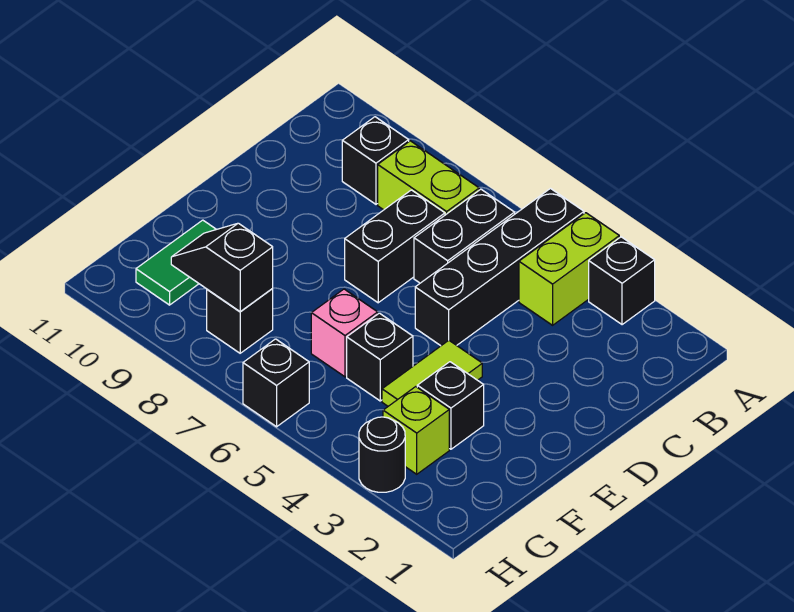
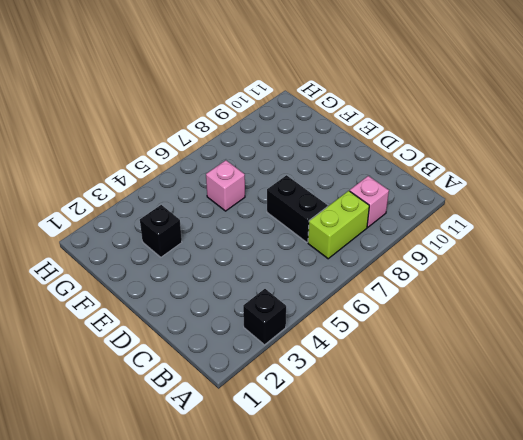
pink 1x1 brick [350,176,389,227] -> black 1x1 brick [342,117,409,204]
none -> lime 1x2 brick [519,213,619,325]
none -> black 1x4 brick [415,189,584,346]
none -> black 1x2 brick [414,189,515,283]

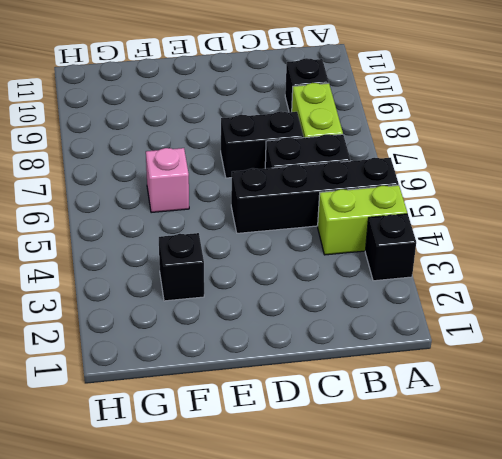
none -> lime 1x2 tile [382,340,482,406]
none -> black 1x1 brick [347,313,413,401]
none -> green 1x2 tile [136,220,216,305]

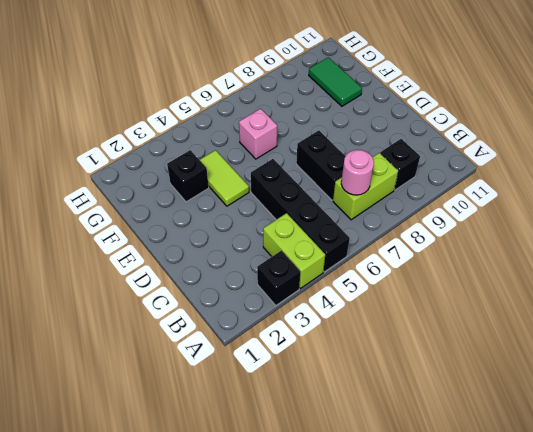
pink 1x1 round brick [341,150,374,195] -> none
none -> black 1x2 brick [414,189,515,283]
none -> black 1x1 brick [347,313,413,401]
none -> lime 1x1 brick [383,387,449,474]

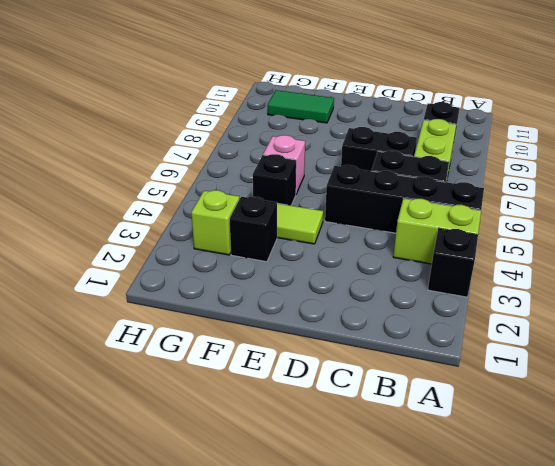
none -> black 1x1 brick [207,289,273,353]
none -> black 1x1 round brick [359,417,405,492]
none -> black 1x1 brick [243,339,309,427]

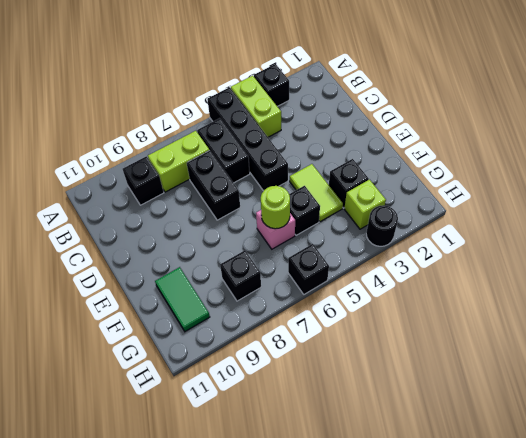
lime 1x1 round brick [261,186,290,229] -> none
none -> black 1x2 slope [171,223,273,312]

